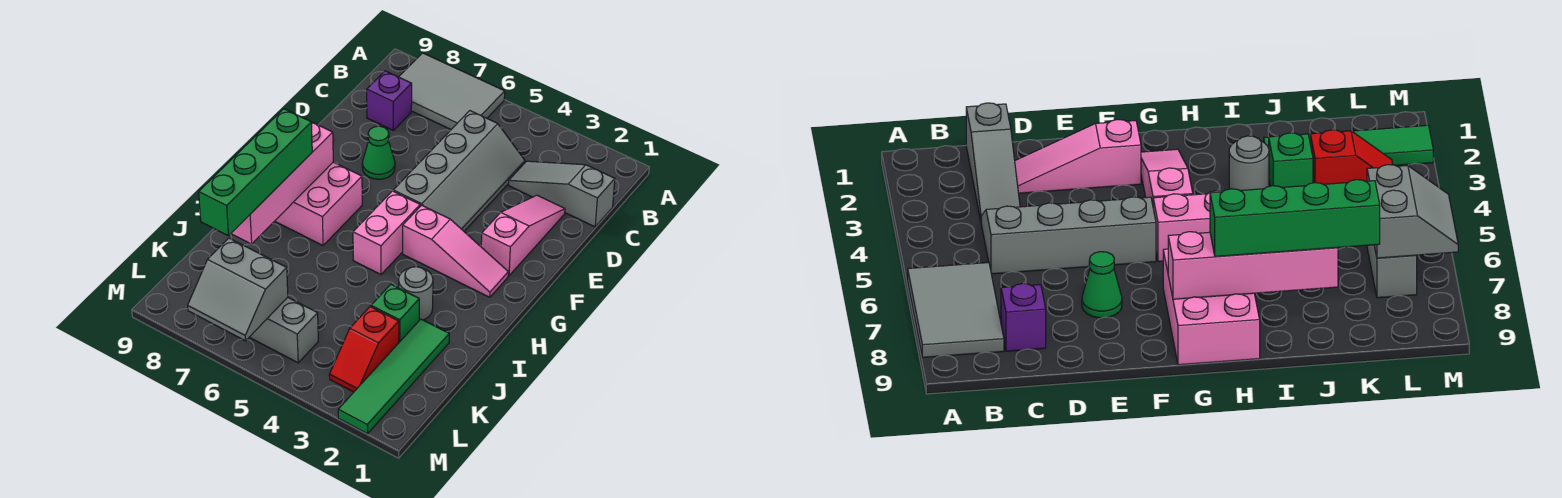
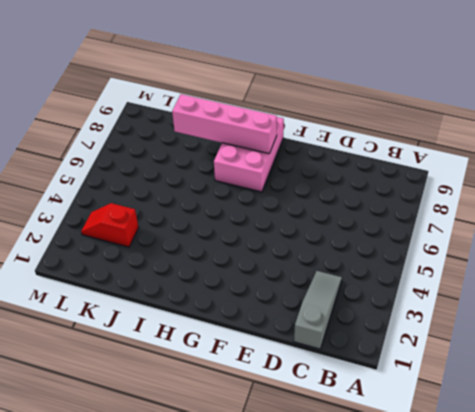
none -> grey 2x3 tile [399,53,505,129]
none -> grey 2x4 slope [393,111,525,231]
none -> purple 1x1 brick [367,71,412,130]

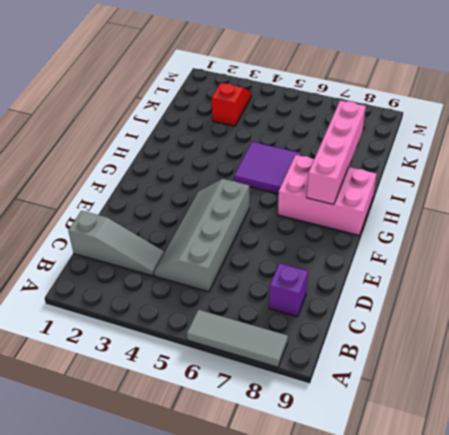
grey 1x3 tile [187,310,288,367] -> grey 2x3 tile [399,53,505,129]
purple 2x2 tile [234,142,301,194] -> pink 1x2 brick [353,191,420,274]
none -> pink 1x3 slope [481,195,565,276]
none -> green 1x1 cone [362,126,395,179]
none -> pink 1x3 slope [403,205,508,297]

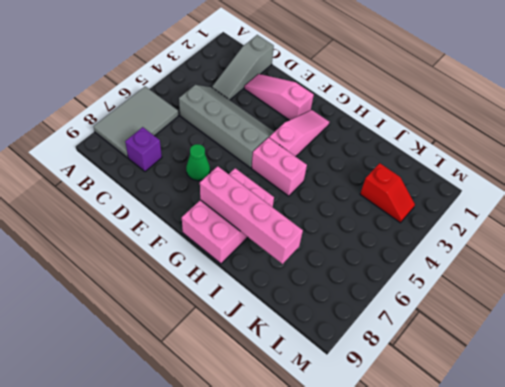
none -> grey 1x1 round brick [399,267,433,320]
none -> green 1x4 tile [338,319,449,434]
none -> green 1x1 brick [371,284,419,342]

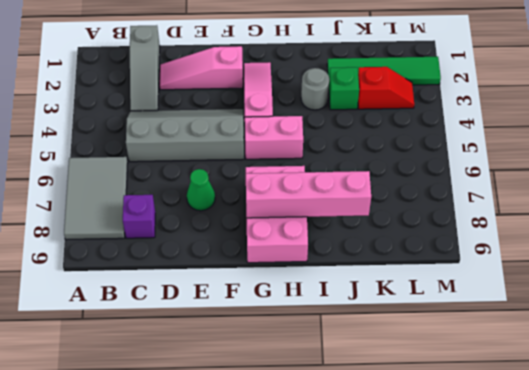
none -> grey 1x3 brick [250,297,318,363]
none -> grey 2x2 slope [188,238,288,341]
none -> green 1x4 brick [199,109,312,236]

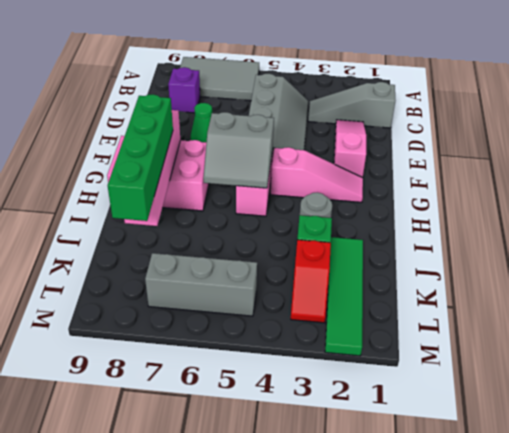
grey 2x2 slope [203,112,274,188] -> grey 2x2 slope moved to [188,238,288,341]

